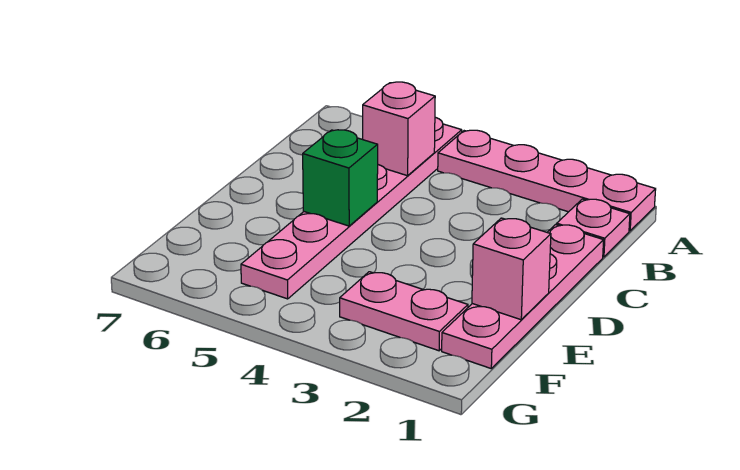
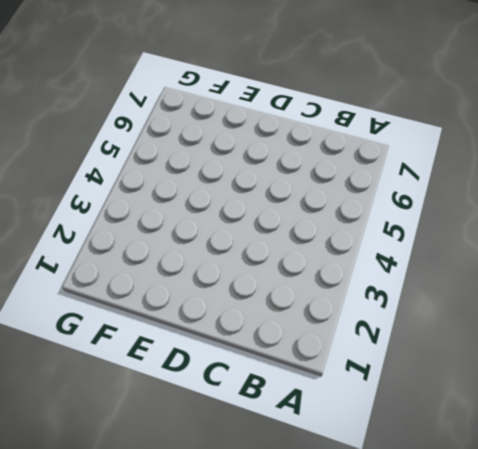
none -> pink 1x4 plate [438,130,656,231]
none -> pink 1x6 plate [241,117,462,299]

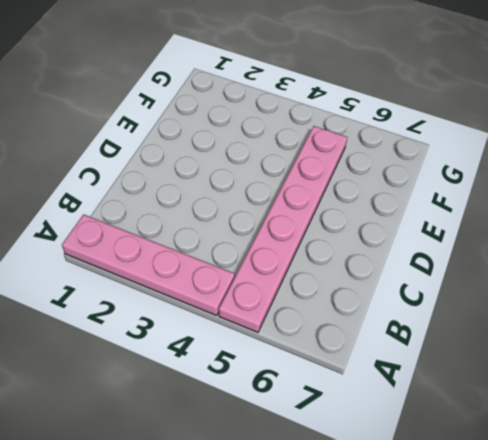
none -> pink 1x1 plate [557,199,630,257]
none -> pink 1x4 plate [442,225,604,368]

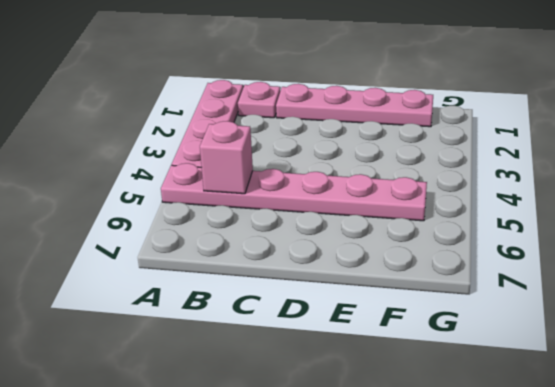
none -> pink 1x2 plate [340,272,468,351]
none -> green 1x1 brick [303,130,378,226]

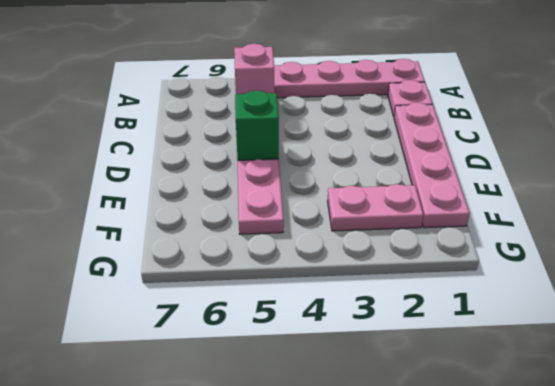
none -> pink 1x1 brick [472,218,551,320]

